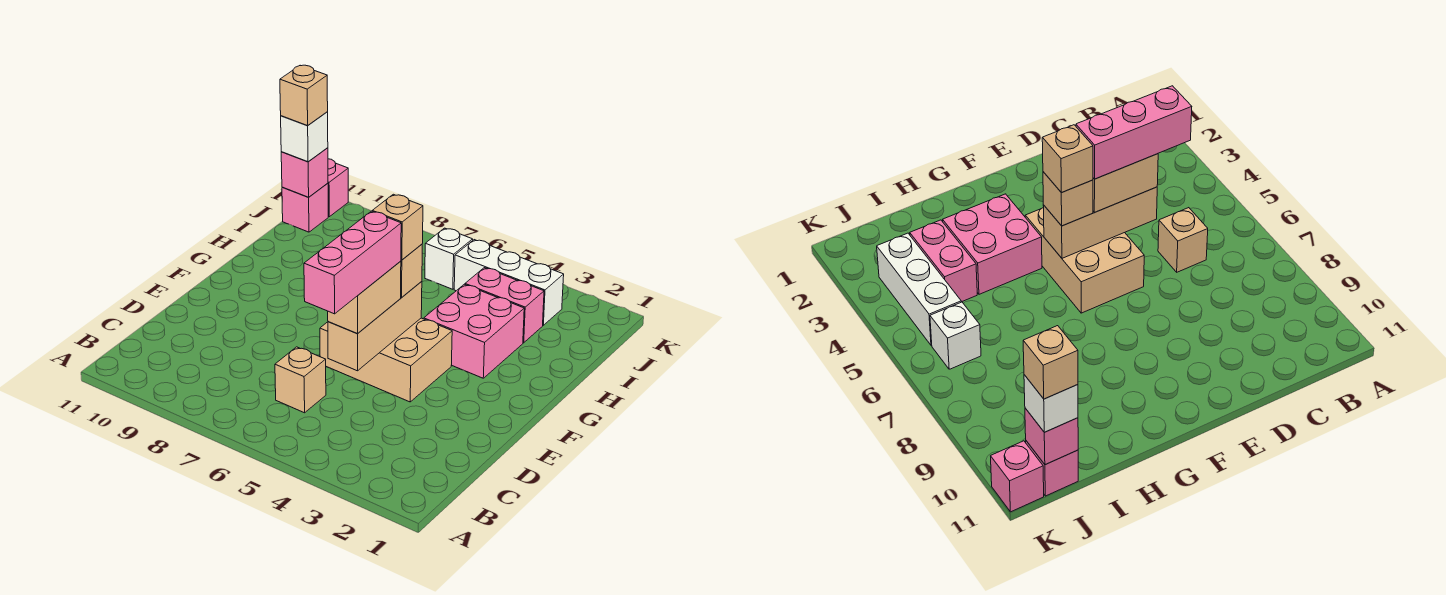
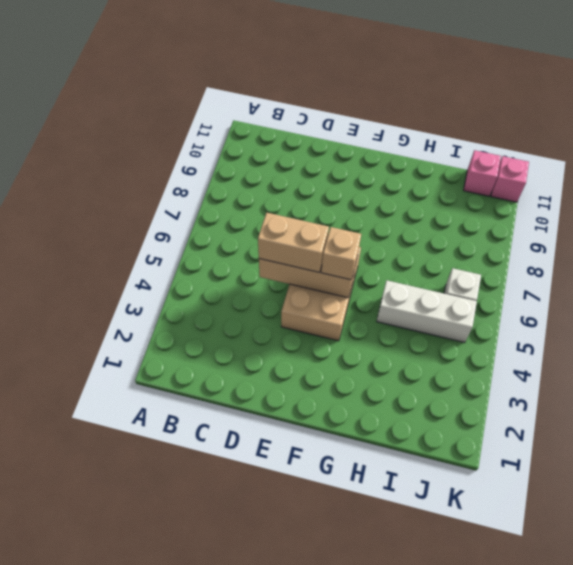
white 1x3 brick [377,280,477,343] -> white 1x3 brick turned to [454,240,564,325]
none -> tan 1x1 brick [275,347,326,413]
none -> pink 2x2 brick [424,284,524,378]
none -> pink 1x2 brick [465,268,544,343]

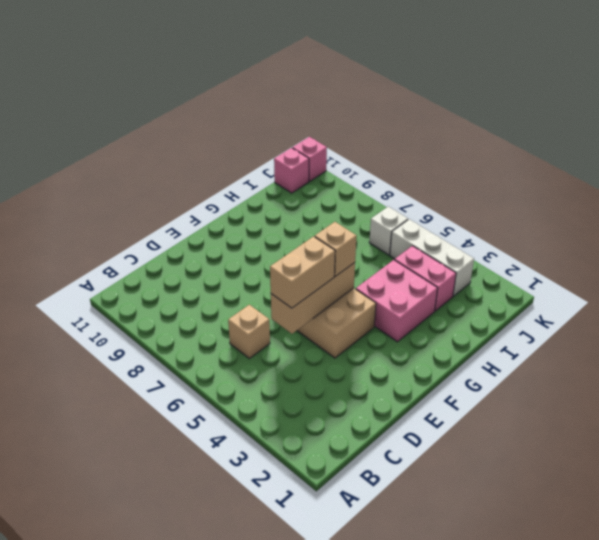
none -> pink 1x1 brick [281,148,328,197]
none -> white 1x1 brick [281,112,328,162]
none -> pink 1x3 brick [304,211,401,314]

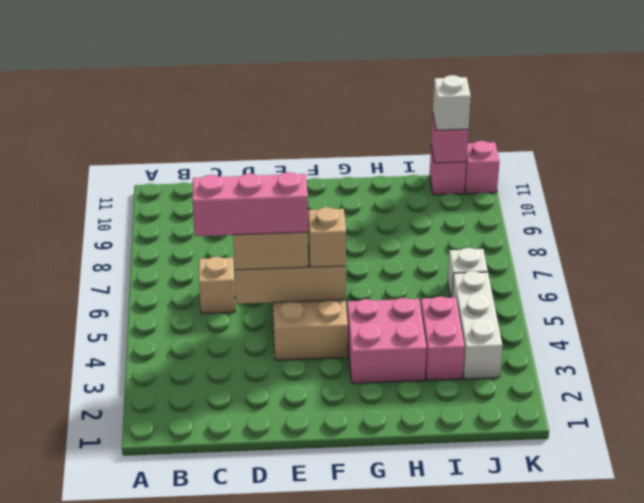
none -> tan 1x1 brick [372,194,423,260]
none -> tan 1x1 brick [280,65,328,126]

